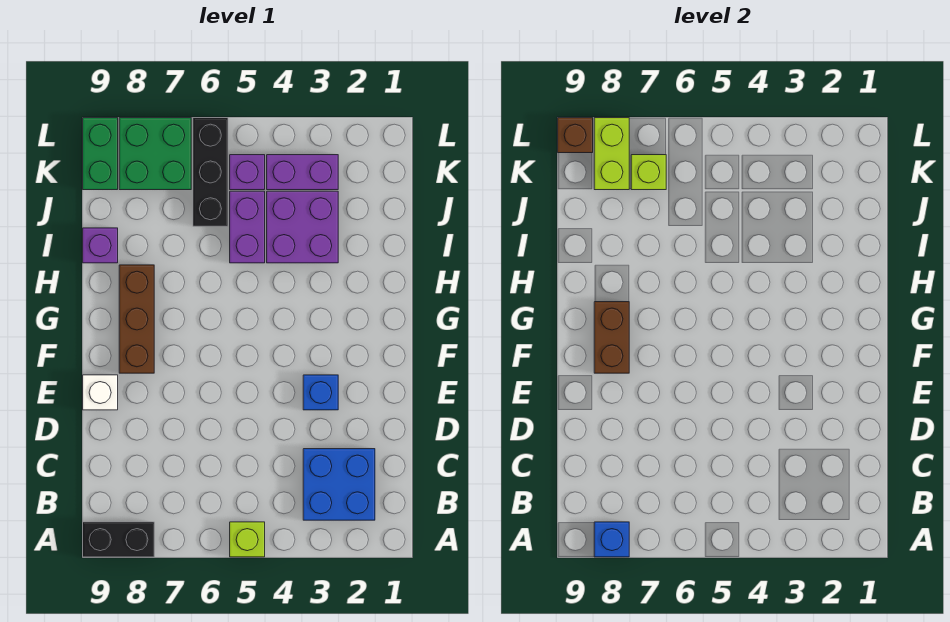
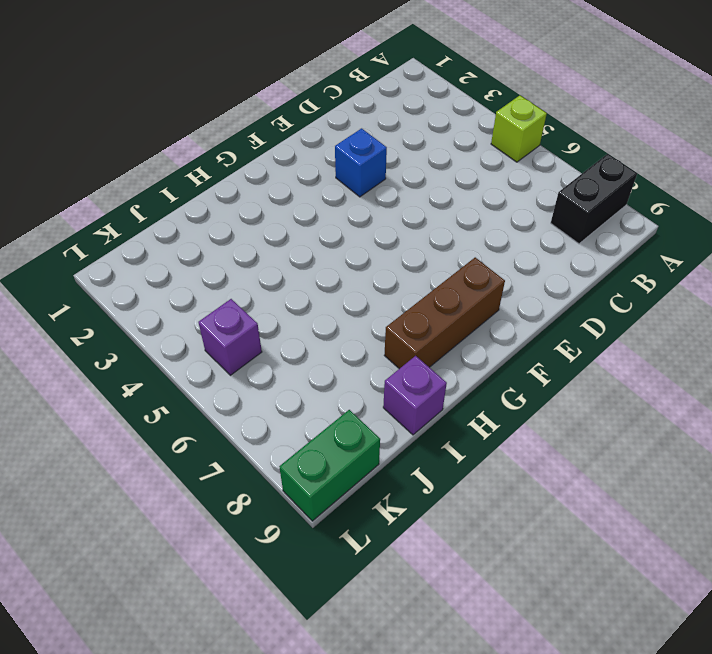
black 1x2 brick [551,154,637,244] -> black 1x2 brick turned to [83,522,154,557]
none -> blue 2x2 brick [303,449,375,520]
none -> white 1x1 brick [83,375,118,410]
none -> purple 2x2 brick [267,191,338,263]

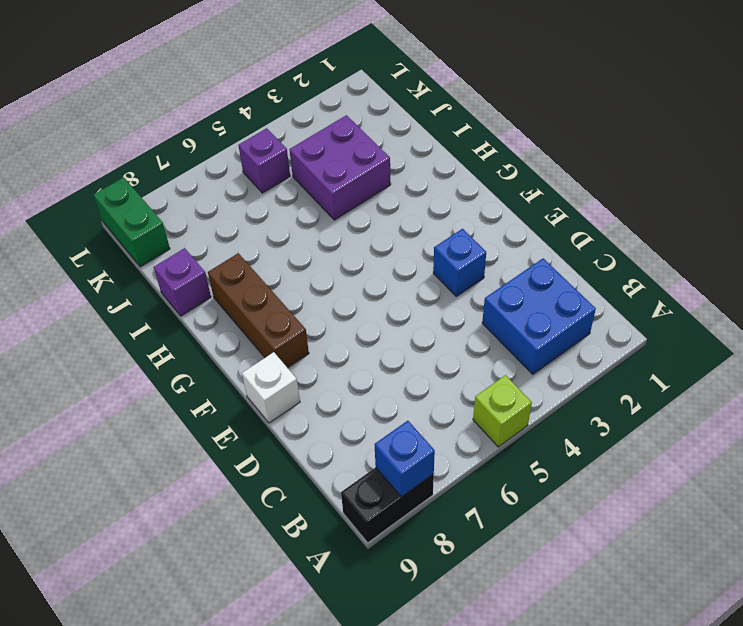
none -> purple 1x2 brick [230,191,265,263]
none -> black 1x3 brick [193,118,228,226]
none -> purple 1x2 brick [267,155,338,190]

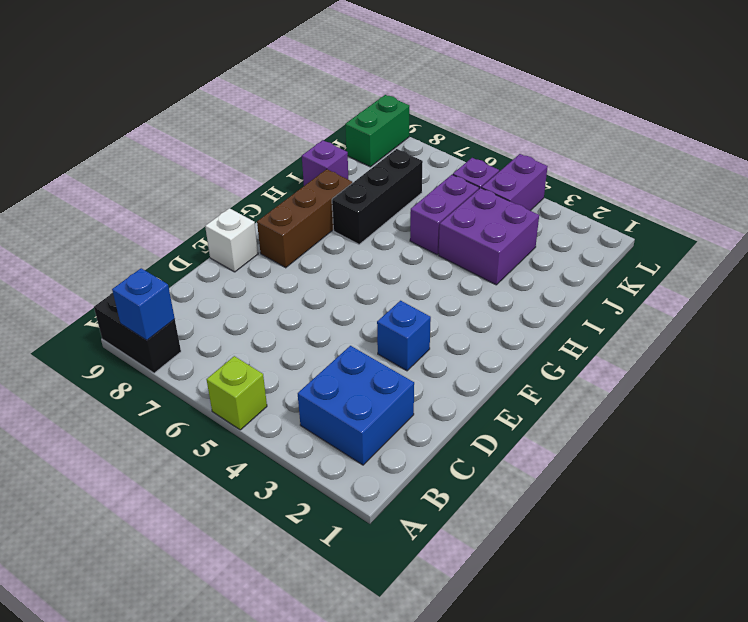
black 1x3 brick [332,149,423,244] -> black 1x3 brick moved to [193,118,228,226]
purple 1x2 brick [482,154,548,211] -> purple 1x2 brick turned to [267,155,338,190]
none -> green 2x2 brick [119,118,191,190]
none -> brown 1x2 brick [594,302,629,373]
none -> lime 1x1 brick [631,155,666,190]

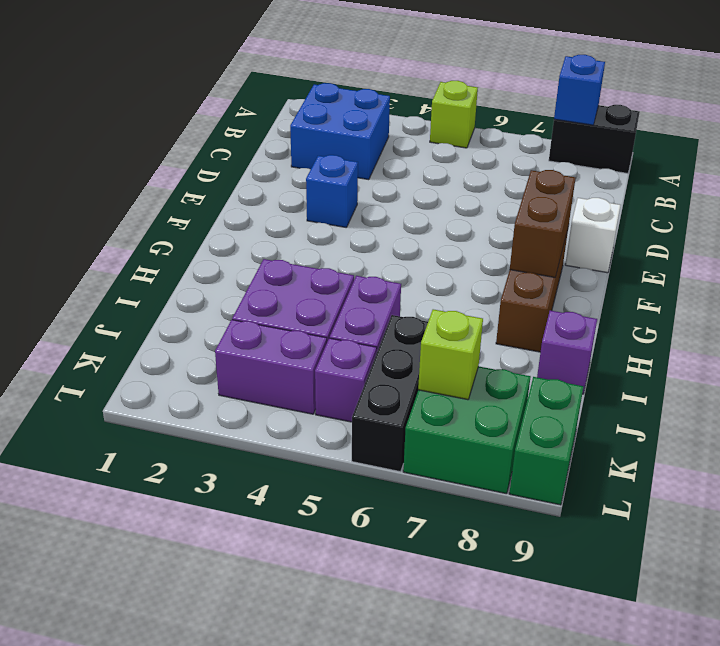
none -> lime 1x2 brick [594,118,629,190]
none -> brown 1x1 brick [558,118,593,153]

